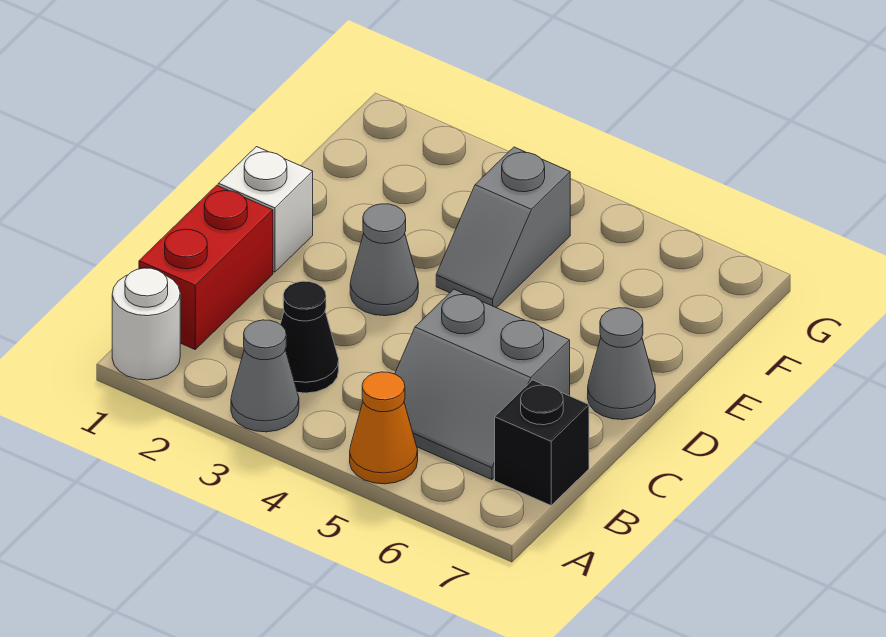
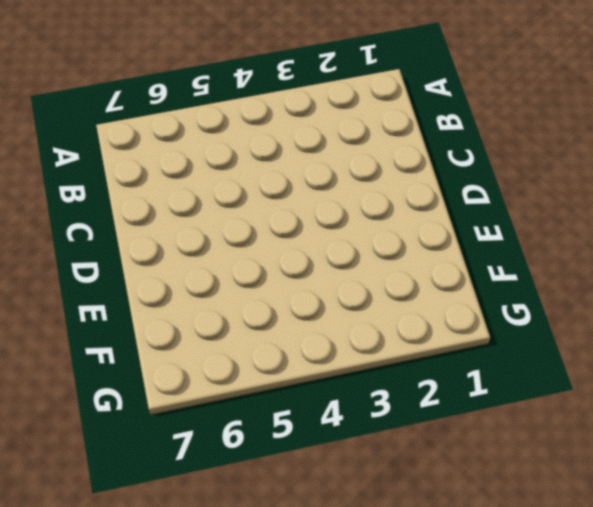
none -> white 1x1 round brick [112,268,180,380]
none -> grey 1x1 cone [231,320,299,432]

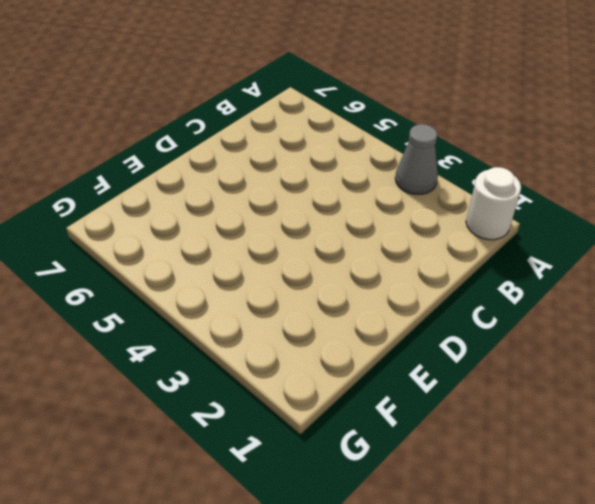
none -> orange 1x1 cone [350,372,418,484]
none -> red 1x2 brick [139,185,273,349]

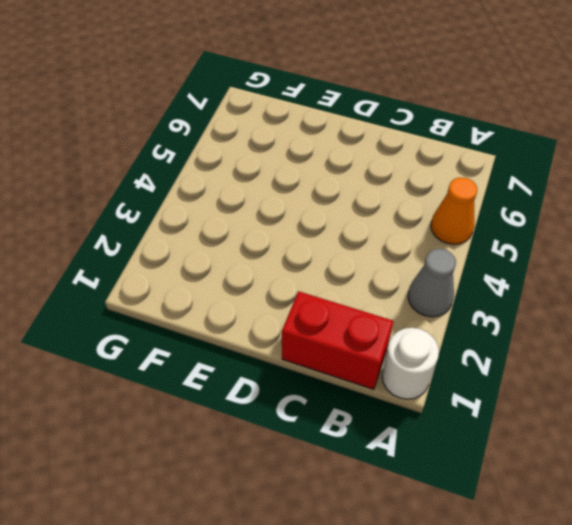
none -> black 1x1 cone [280,281,339,393]
none -> grey 2x2 slope [395,289,570,480]

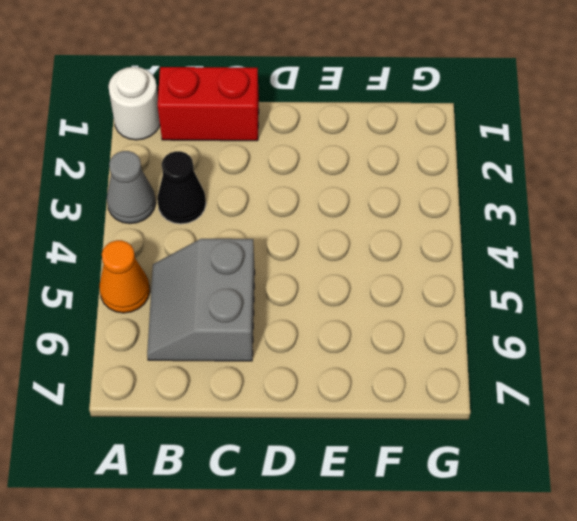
none -> black 1x1 brick [495,380,589,505]
none -> white 1x1 brick [218,147,313,272]

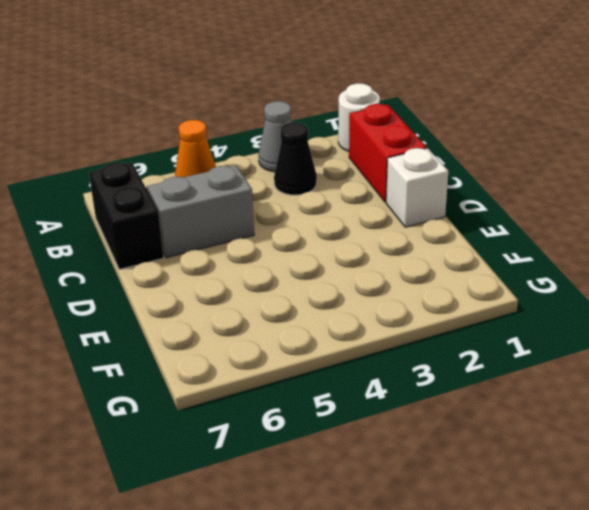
black 1x2 brick [89,163,164,270] -> black 1x1 brick [495,380,589,505]
none -> grey 1x1 cone [350,204,418,316]
none -> grey 1x1 cone [588,308,655,420]

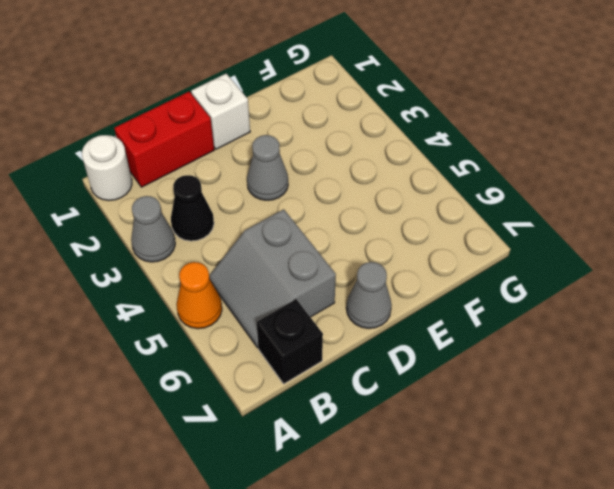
none -> grey 1x2 slope [436,147,570,308]

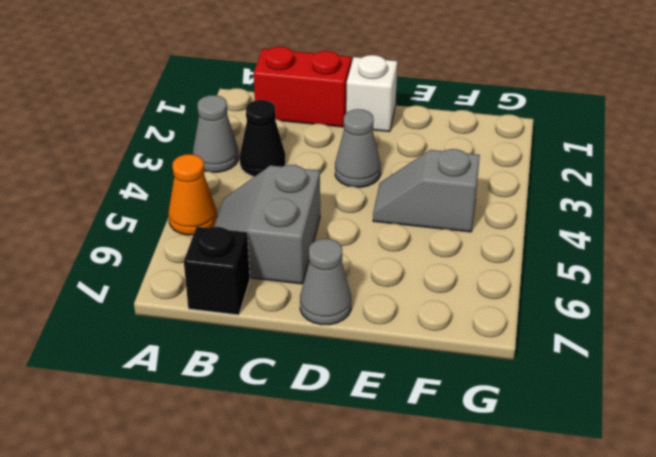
none -> white 1x1 round brick [112,268,180,380]

